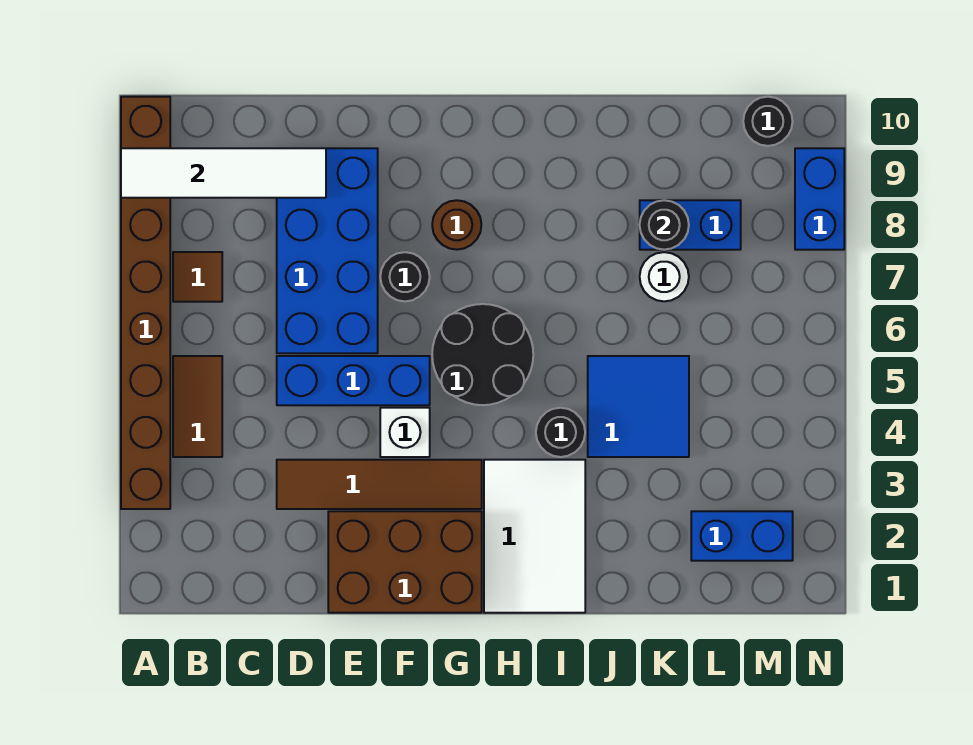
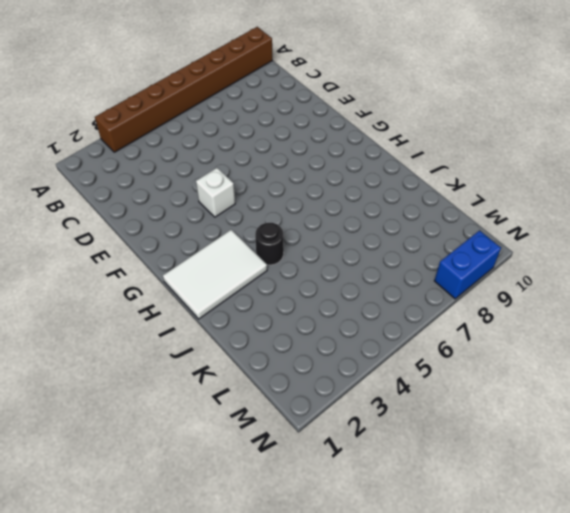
none -> brown 1x2 tile [173,356,222,457]
none -> brown 1x1 tile [173,252,222,302]
none -> brown 1x4 tile [277,460,482,509]

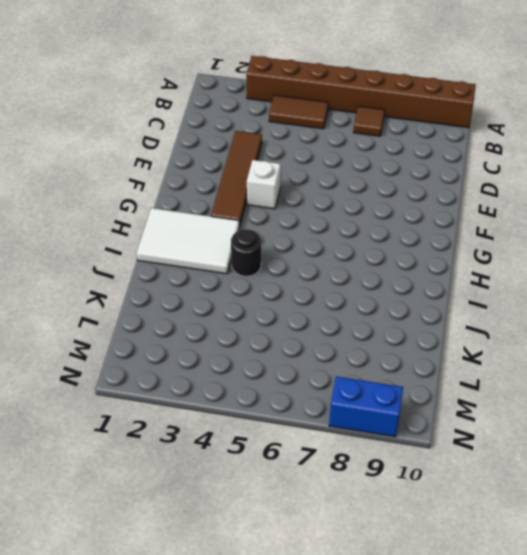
none -> blue 1x3 brick [277,356,430,405]
none -> blue 2x4 brick [277,148,378,353]
none -> brown 2x3 brick [328,511,482,613]

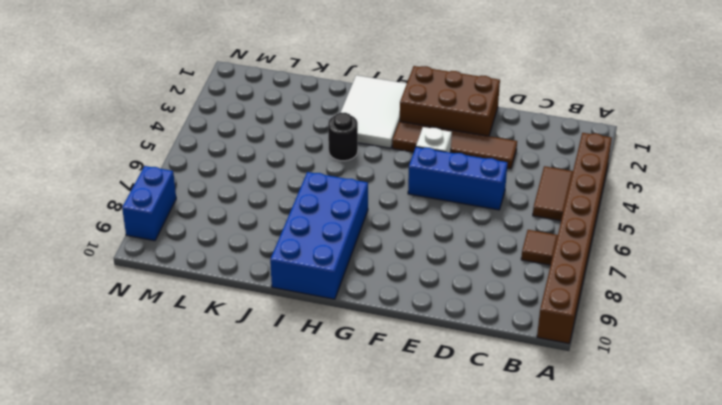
blue 2x4 brick [270,172,368,299] -> blue 2x4 brick moved to [277,148,378,353]
none -> black 1x1 round brick [380,252,430,301]
none -> black 2x2 round brick [432,304,533,405]
none -> brown 1x1 round brick [432,200,481,250]

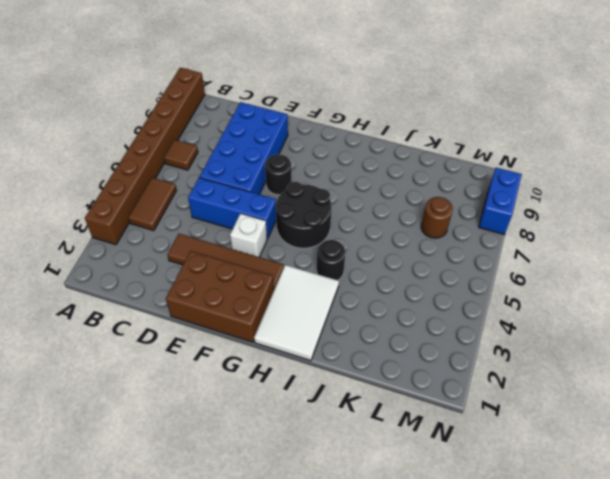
brown 1x1 round brick [421,197,453,238] -> brown 1x1 round brick moved to [432,200,481,250]
none -> blue 2x2 tile [588,356,689,457]
none -> white 1x1 round brick [640,252,689,301]
none -> blue 1x2 brick [640,200,741,250]

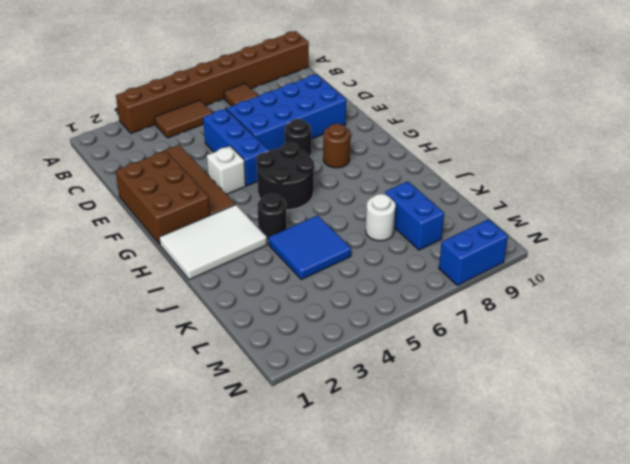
none -> blue 1x2 brick [691,511,793,561]
none -> black 1x1 round brick [743,97,793,146]
none -> white 1x4 tile [121,148,326,198]

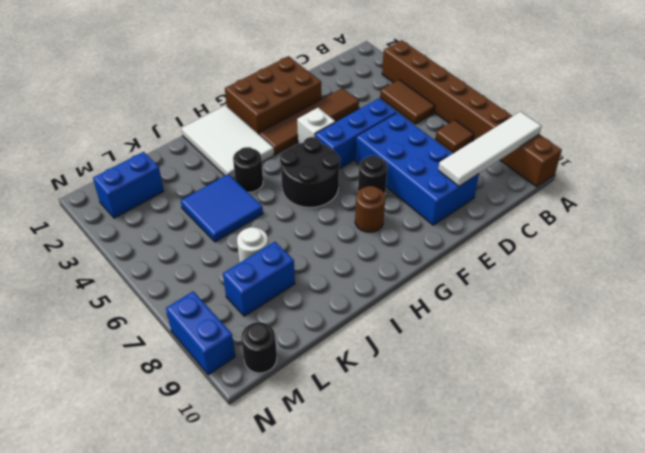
none -> black 1x1 round brick [640,200,689,250]

